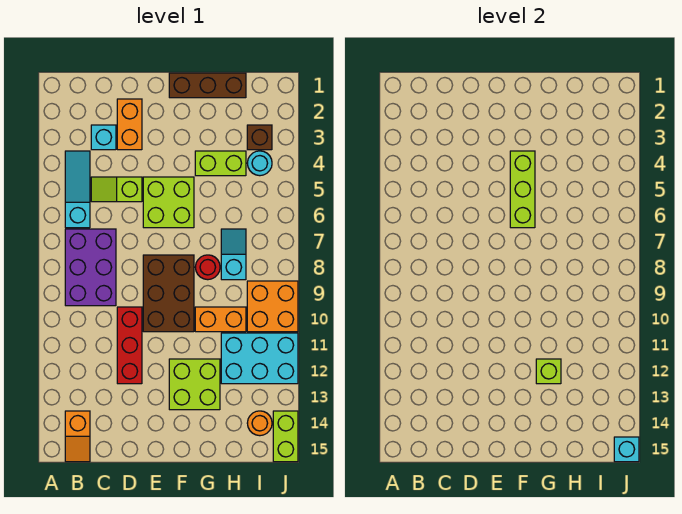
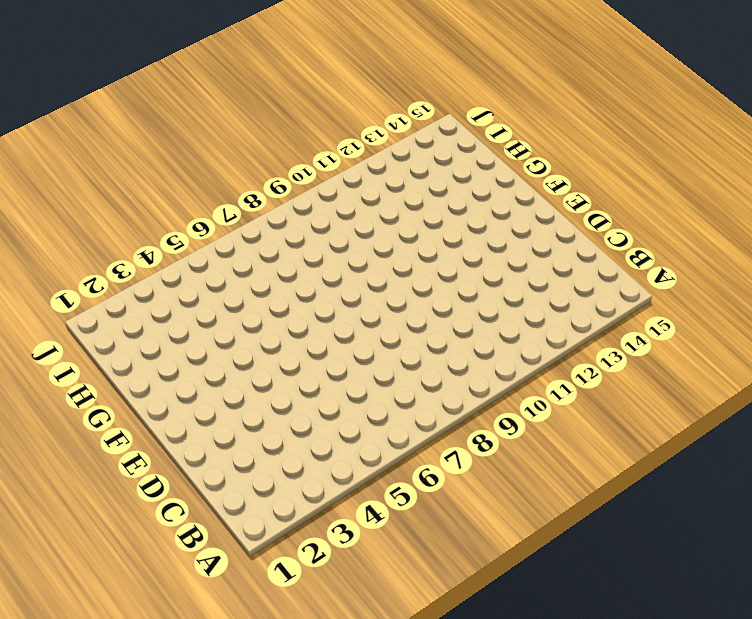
none -> cyan 1x3 slope [65,151,90,228]
none -> purple 2x3 brick [65,229,116,306]
none -> orange 1x2 slope [65,411,90,462]

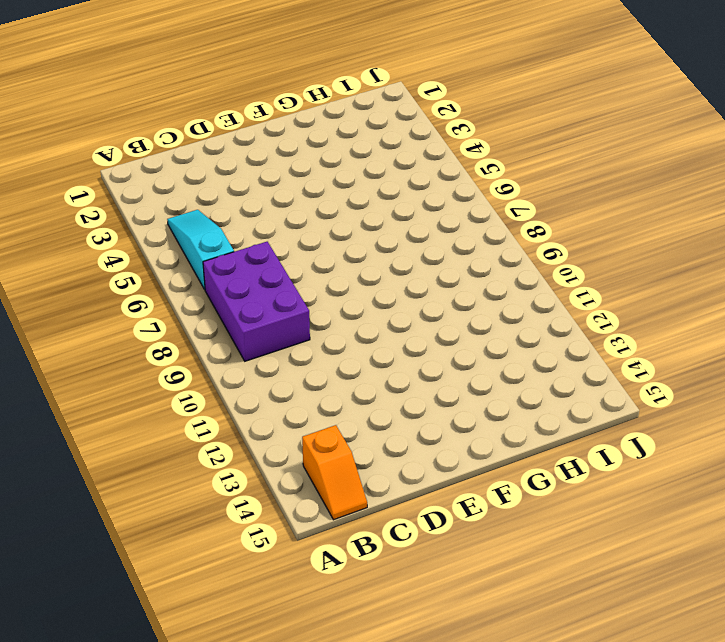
none -> cyan 1x1 brick [91,125,116,150]
none -> lime 1x2 slope [91,177,142,202]
none -> orange 1x2 brick [117,99,142,150]

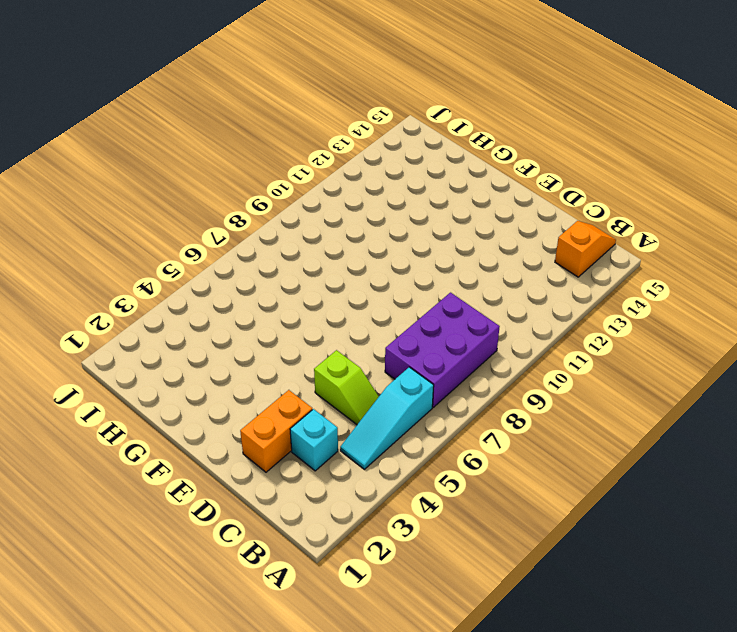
none -> red 1x3 brick [117,307,142,384]
none -> lime 2x2 brick [143,177,194,228]
none -> brown 2x3 brick [143,255,194,332]

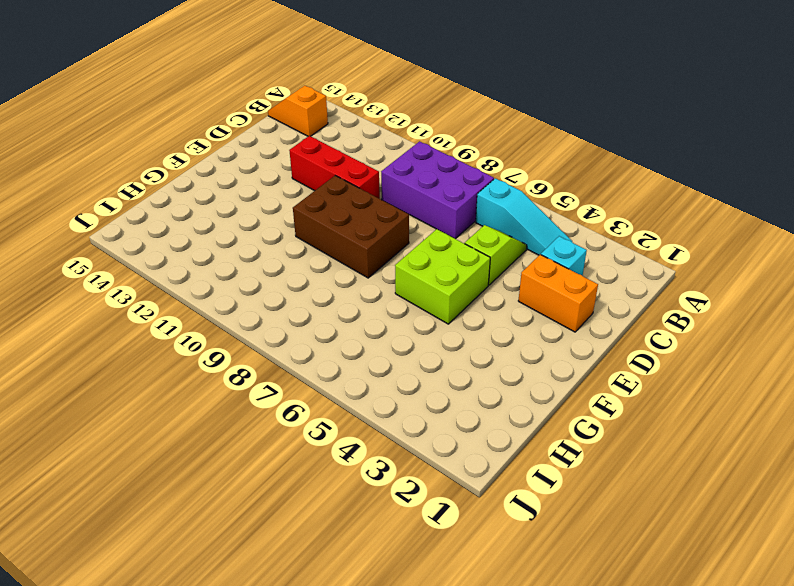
none -> brown 1x3 brick [169,73,246,98]
none -> lime 2x2 brick [169,359,220,410]
none -> lime 1x2 brick [195,151,246,176]

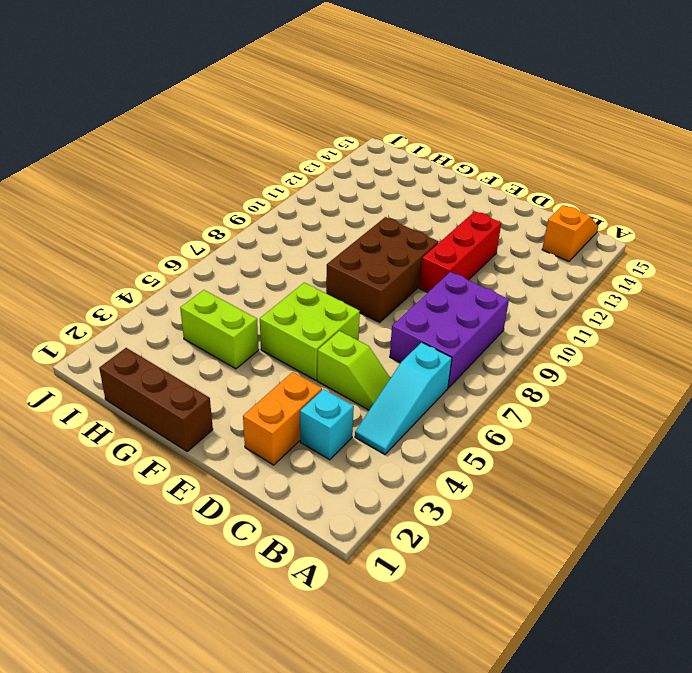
none -> lime 2x2 brick [169,359,220,410]
none -> red 1x1 round brick [195,255,220,280]
none -> orange 1x2 brick [195,307,246,332]

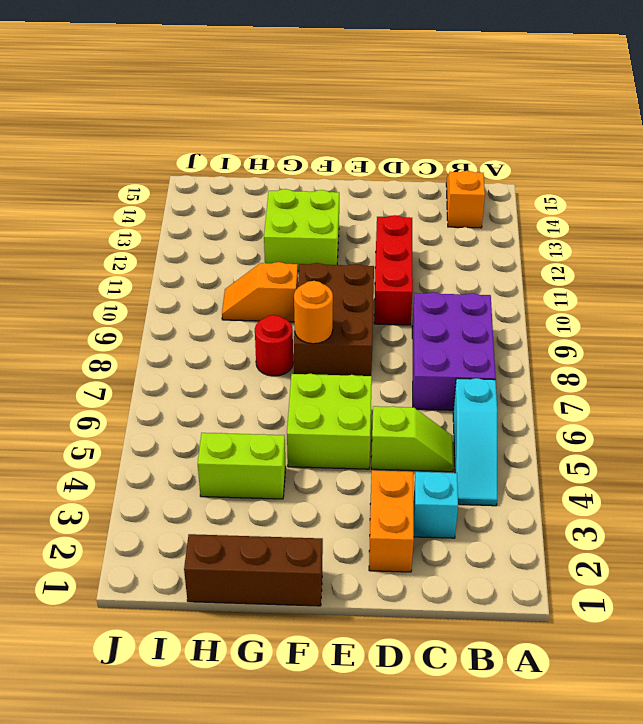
orange 1x1 round brick [294,281,333,344] -> orange 1x1 round brick moved to [247,411,272,436]
orange 1x2 slope [222,262,298,322] -> orange 1x2 brick [195,307,246,332]
none -> cyan 1x2 slope [221,229,246,280]
none -> cyan 2x3 brick [221,333,298,384]
none -> brown 1x1 brick [247,125,272,150]

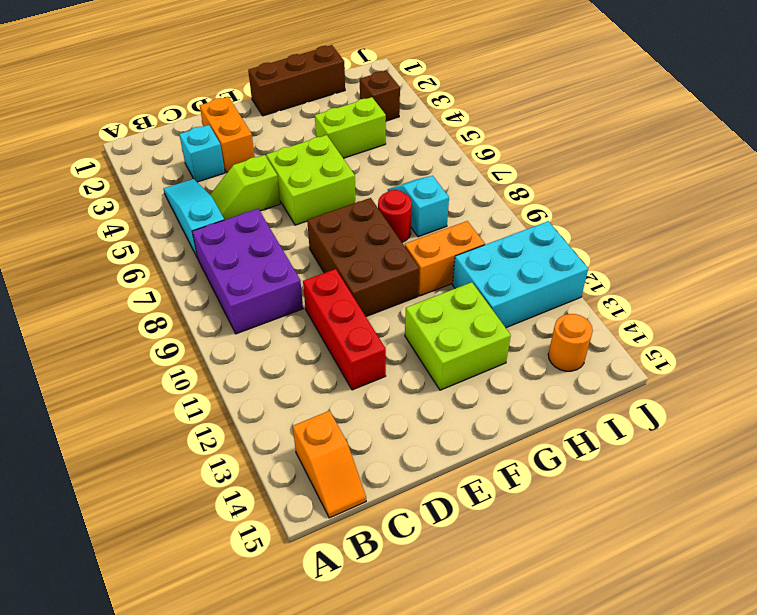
none -> cyan 1x1 round brick [247,151,272,176]
none -> orange 2x2 brick [247,281,298,332]
none -> lime 1x2 brick [273,411,298,462]

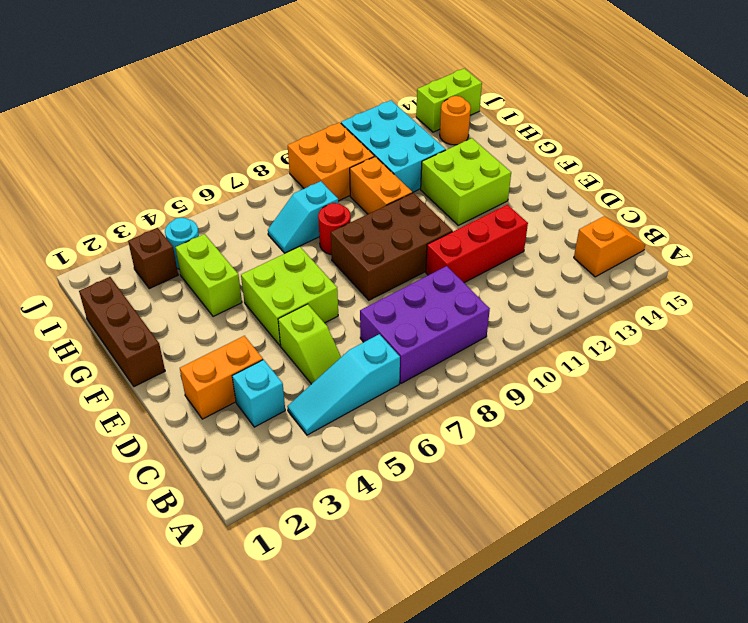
none -> lime 1x3 brick [510,151,535,228]
none -> lime 1x1 brick [536,359,561,384]
none -> cyan 1x1 brick [614,437,639,462]

